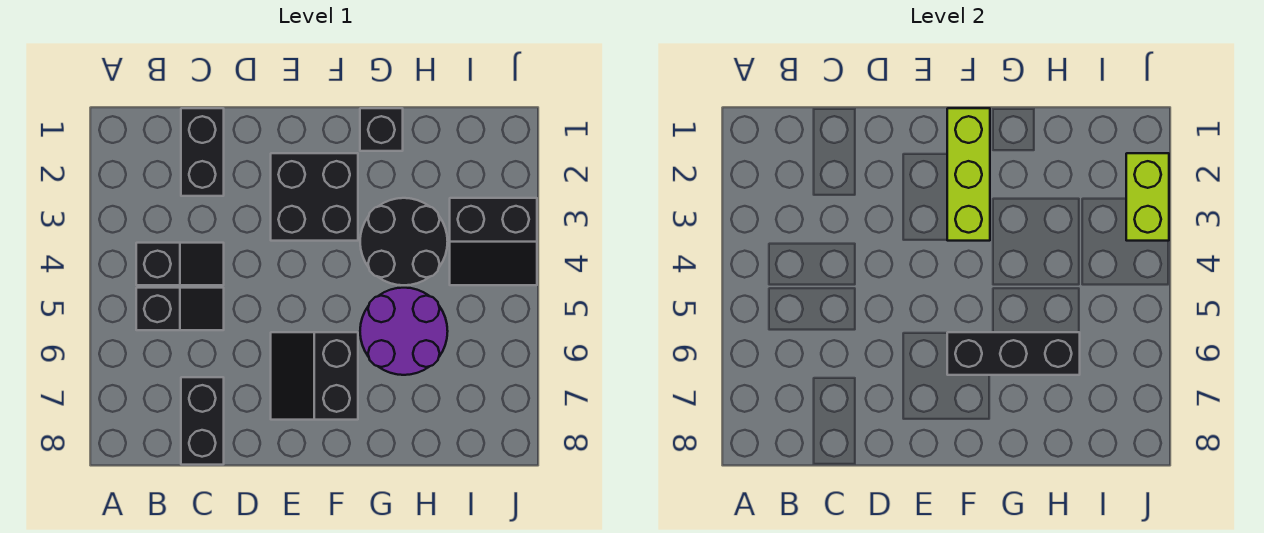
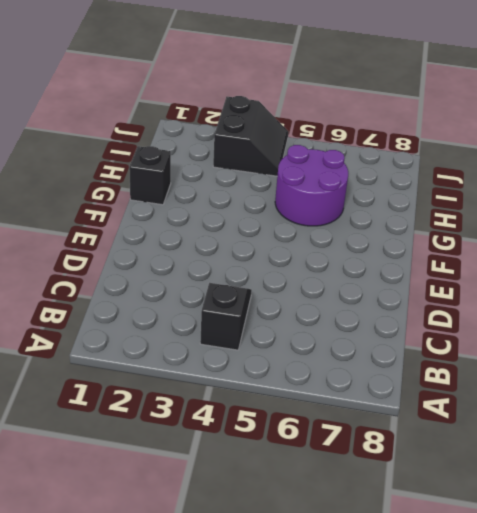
none -> black 1x2 slope [136,288,224,330]
none -> black 1x2 brick [181,108,224,196]
none -> black 1x2 brick [181,377,224,465]

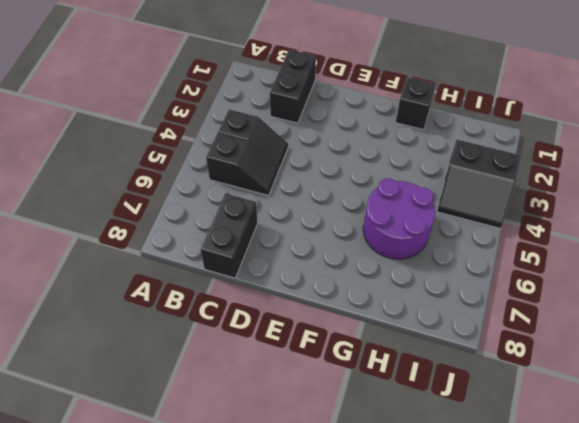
none -> black 2x2 brick [271,153,358,241]
none -> black 2x2 slope [271,332,358,420]
none -> black 2x2 round brick [360,198,448,285]

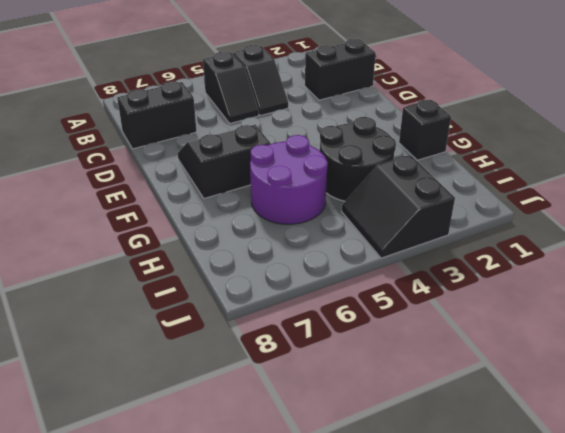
none -> black 2x2 brick [271,153,358,241]
none -> lime 1x3 brick [947,108,990,241]
none -> black 1x3 brick [947,332,1080,375]

